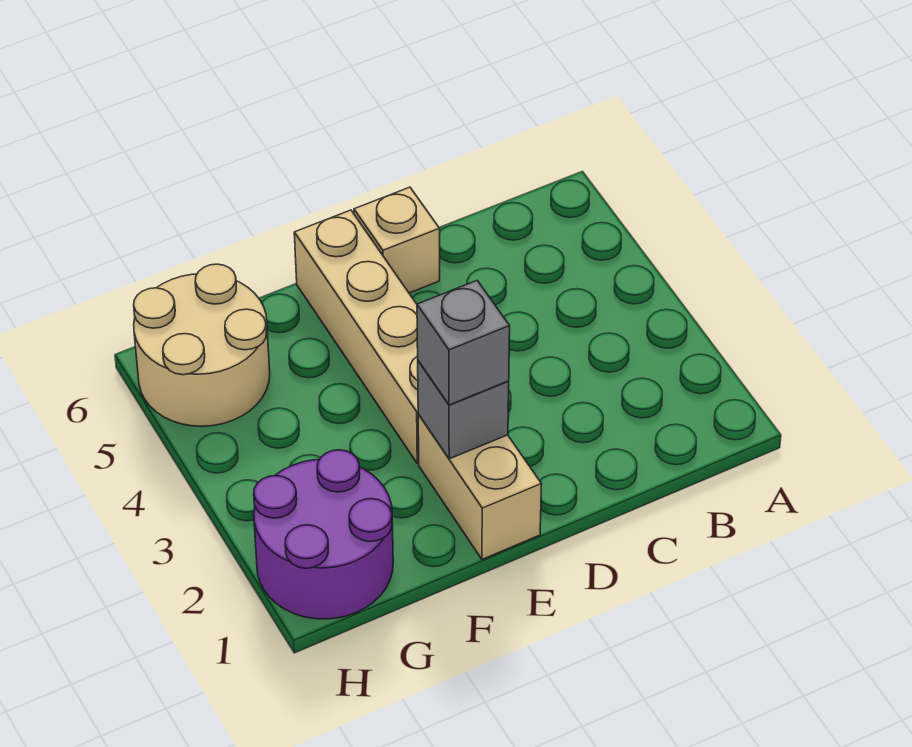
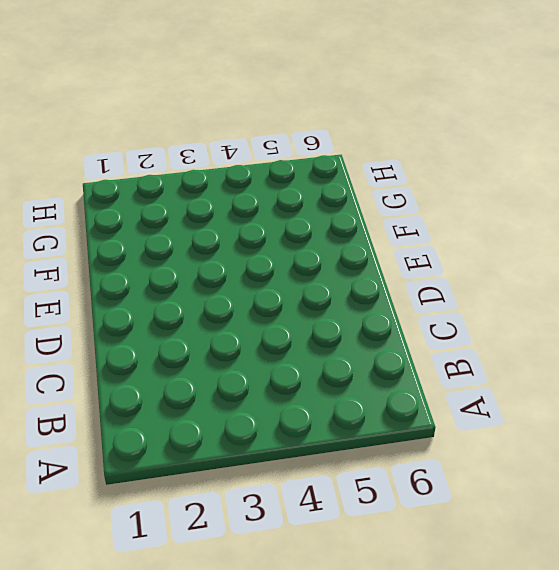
none -> tan 1x1 brick [354,187,440,293]
none -> tan 1x2 brick [418,414,542,559]

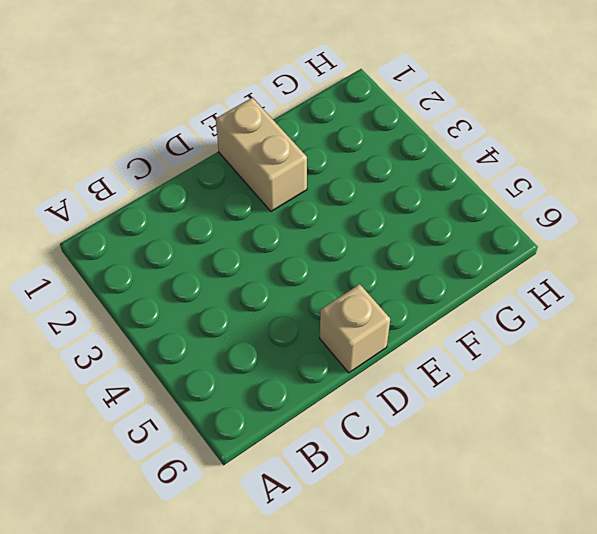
none -> tan 1x4 brick [294,210,419,463]
none -> purple 2x2 round brick [254,450,393,619]

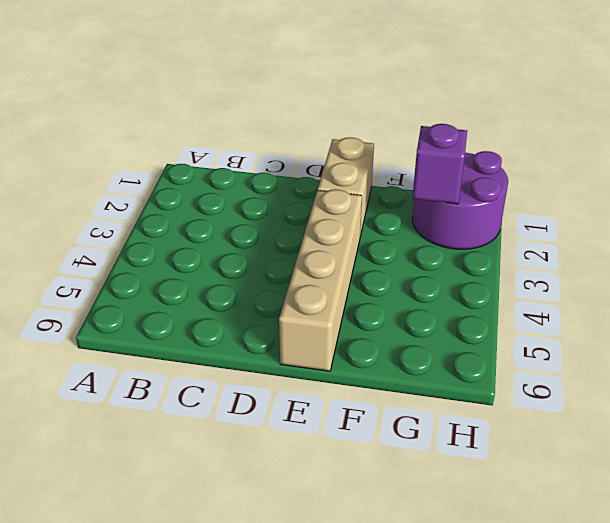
purple 1x1 brick [412,124,467,204] -> none
none -> tan 1x1 brick [354,187,440,293]
none -> tan 2x2 round brick [134,264,270,426]

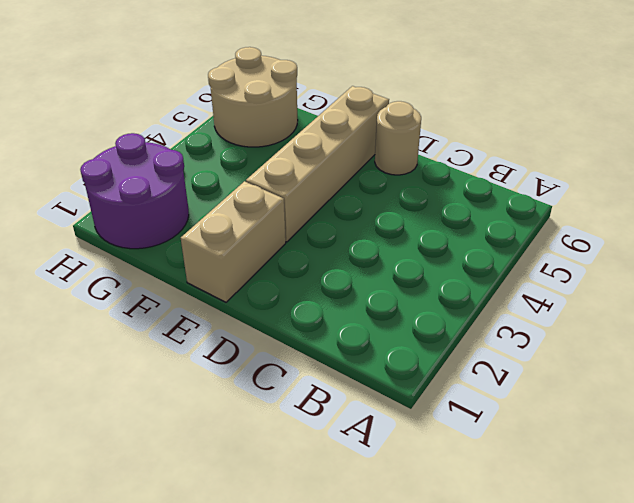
tan 1x1 round brick [375,101,421,175] -> tan 1x1 brick [354,187,440,293]
none -> grey 1x1 brick [418,361,509,459]
none -> grey 1x1 brick [417,281,510,405]

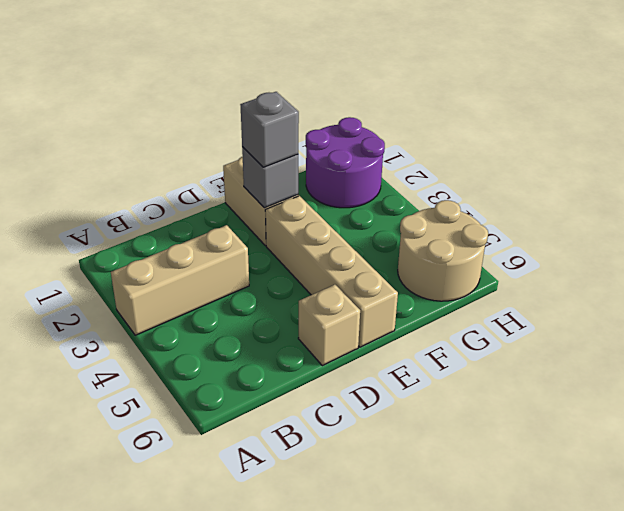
tan 1x3 brick [111,225,249,335] -> none

